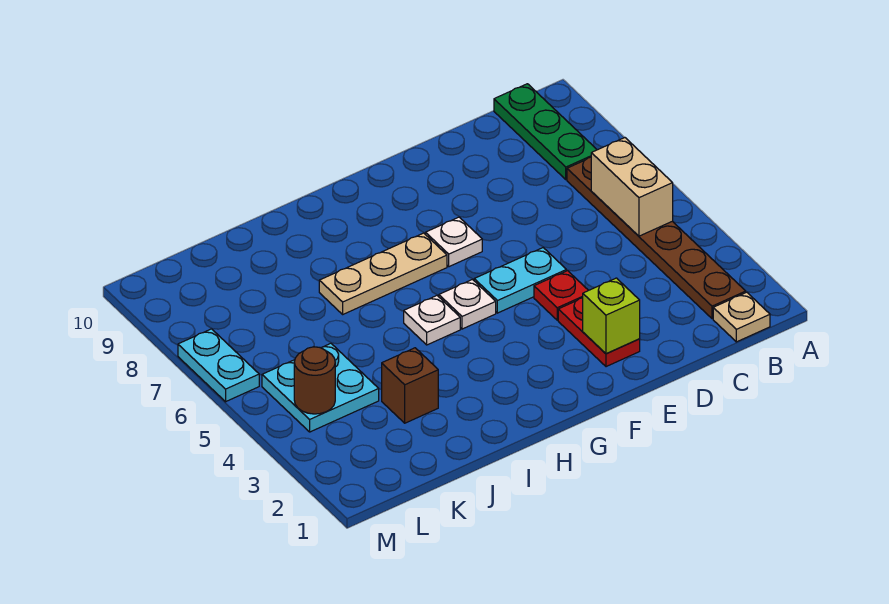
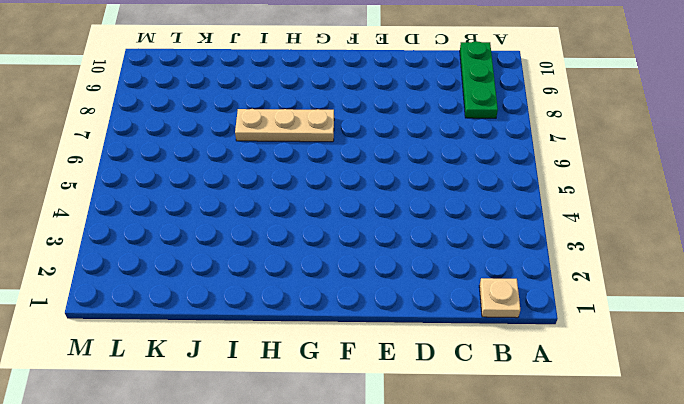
none -> brown 1x6 plate [567,157,746,319]
none -> red 1x2 plate [558,298,640,367]
none -> red 1x1 plate [534,271,588,320]

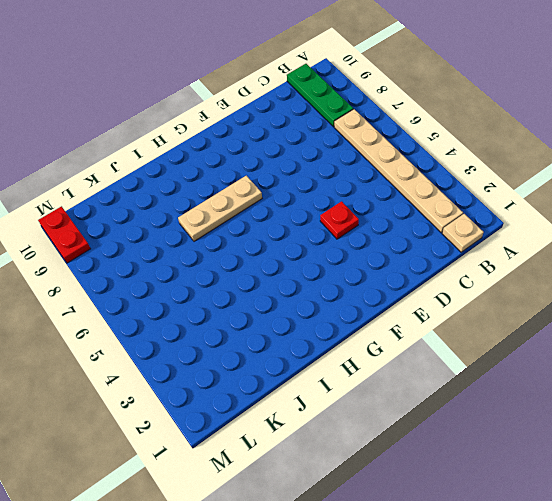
tan 1x6 plate [334,109,463,233] -> brown 1x6 plate [567,157,746,319]
red 1x2 plate [38,206,91,263] -> red 1x2 plate moved to [558,298,640,367]
none -> cyan 1x2 plate [474,248,566,313]
none -> white 1x1 plate [426,217,482,267]
none -> white 1x1 plate [439,280,496,329]

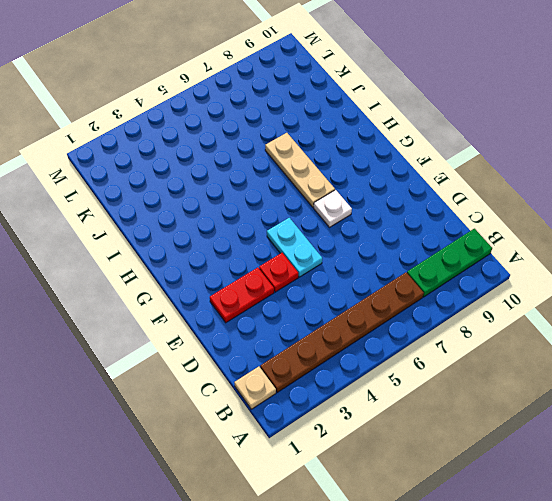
none -> white 1x1 plate [439,280,496,329]
none -> white 1x1 plate [404,296,460,345]
none -> brown 1x1 brick [382,348,438,423]

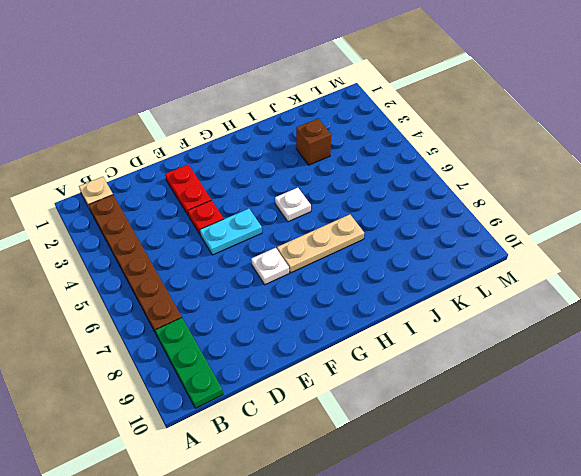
none -> white 1x1 plate [439,280,496,329]
none -> cyan 2x2 plate [262,343,379,432]
none -> cyan 1x2 plate [178,329,259,402]

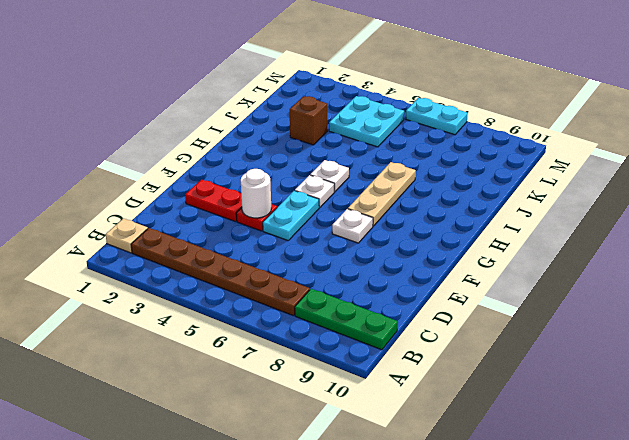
white 1x1 round brick [241,169,271,218] -> none
none -> tan 1x2 brick [591,138,673,236]
none -> lime 1x1 brick [583,278,640,354]
none -> brown 1x1 round brick [294,347,335,414]

